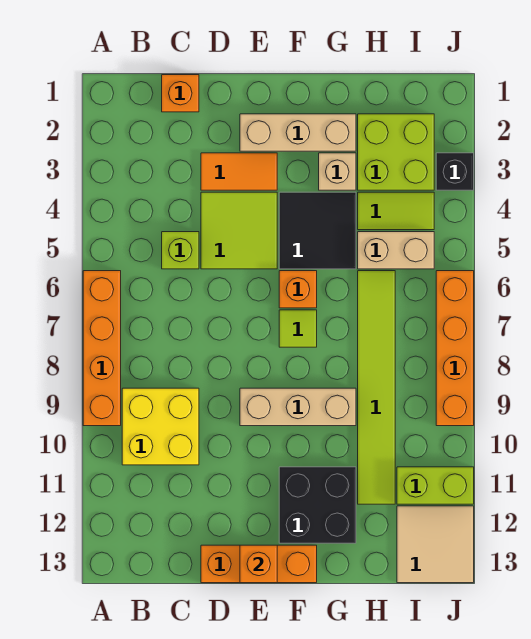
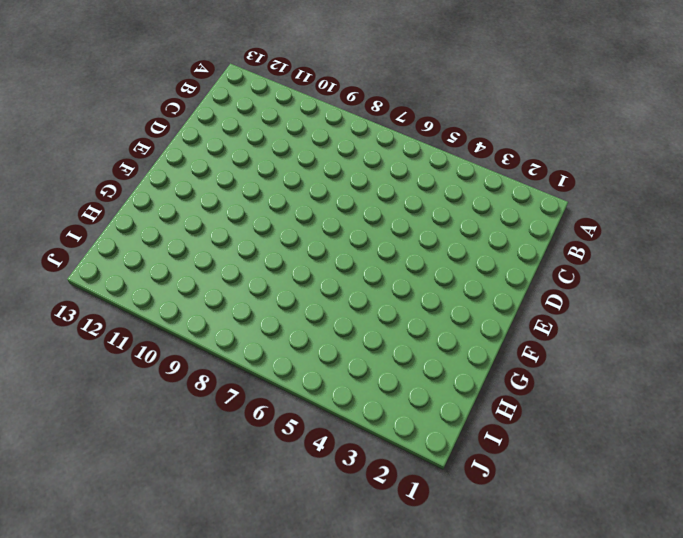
none -> orange 1x4 brick [83,271,121,426]
none -> yellow 2x2 brick [122,388,199,465]
none -> orange 1x1 brick [162,75,199,112]

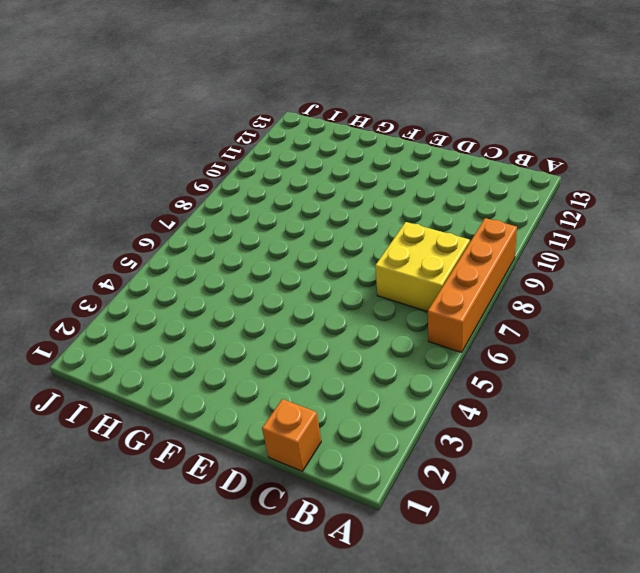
yellow 2x2 brick [375,222,470,312] -> yellow 2x2 brick moved to [122,388,199,465]
none -> lime 1x1 brick [162,232,199,269]
none -> orange 1x2 tile [201,153,277,190]
none -> lime 2x2 tile [201,192,277,269]

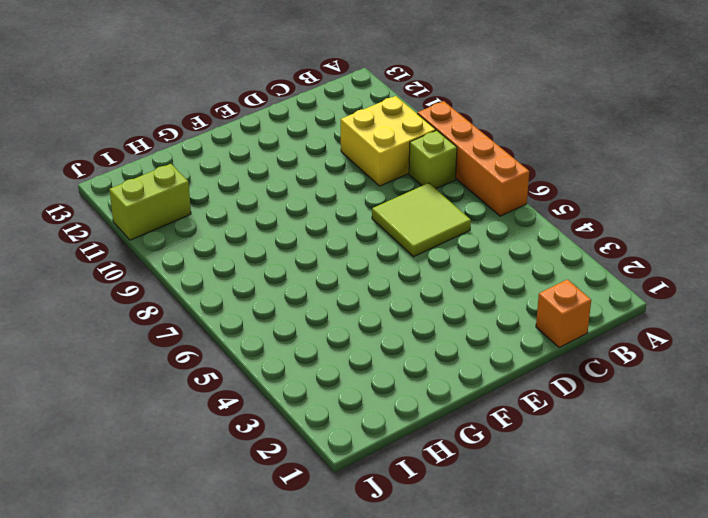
lime 1x1 brick [409,130,457,189] -> lime 1x1 brick moved to [162,232,199,269]
lime 2x2 tile [372,183,471,257] -> lime 2x2 tile moved to [201,192,277,269]
none -> orange 1x2 tile [201,153,277,190]
none -> orange 1x3 brick [201,545,317,583]
none -> tan 1x3 brick [240,114,356,151]

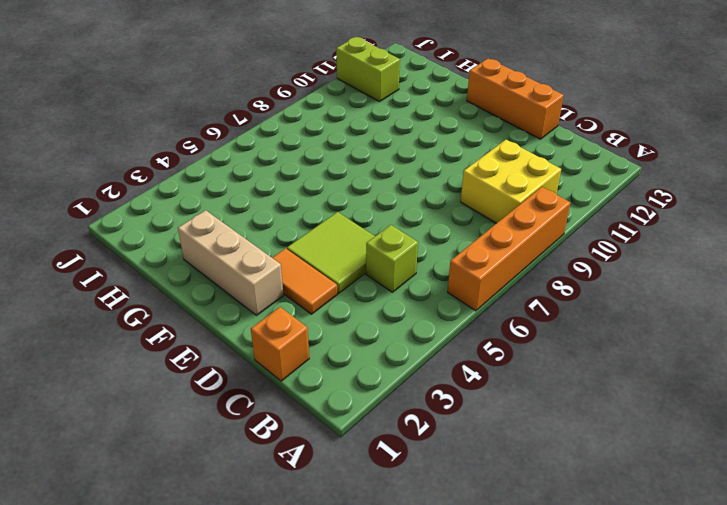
none -> tan 1x3 brick [240,388,356,426]
none -> black 2x2 tile [279,192,356,269]
none -> orange 1x1 brick [279,271,317,308]

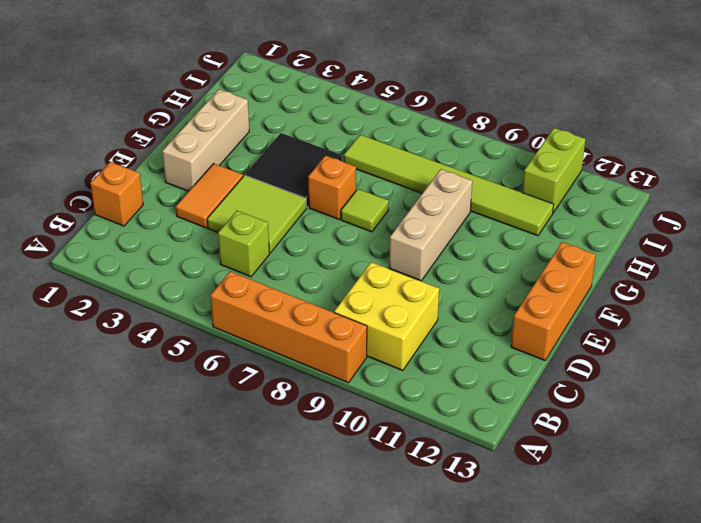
none -> black 2x2 brick [279,467,356,543]
none -> tan 1x1 brick [319,153,356,190]
none -> lime 2x2 brick [358,114,434,190]

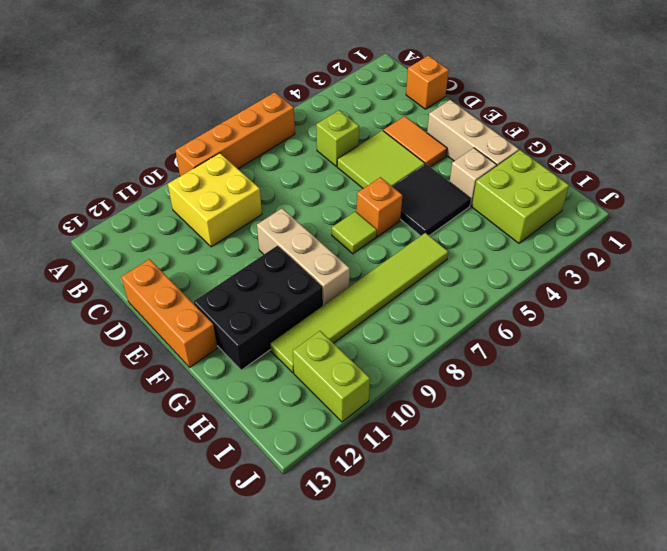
black 2x3 brick [194,246,323,370] -> black 2x2 brick [279,467,356,543]
none -> lime 1x2 tile [358,192,434,230]
none -> tan 1x2 brick [358,232,434,269]
none -> tan 2x2 tile [397,506,474,583]

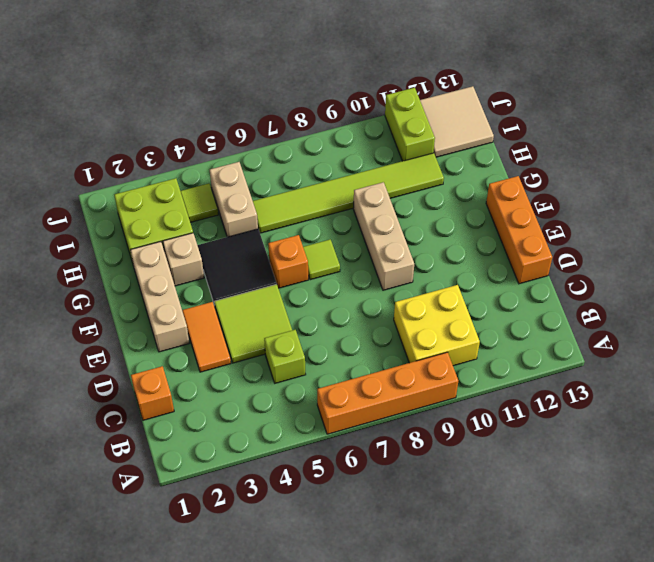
lime 1x1 tile [181,184,218,222] -> lime 1x2 tile [358,192,434,230]
none -> black 2x2 brick [279,467,356,543]
none -> black 1x1 brick [436,153,474,190]
none -> orange 1x4 brick [436,271,474,426]

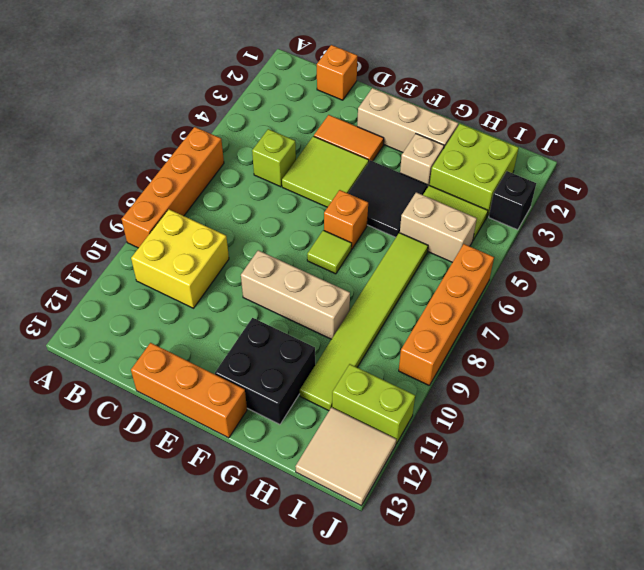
none -> orange 1x1 brick [240,545,277,583]

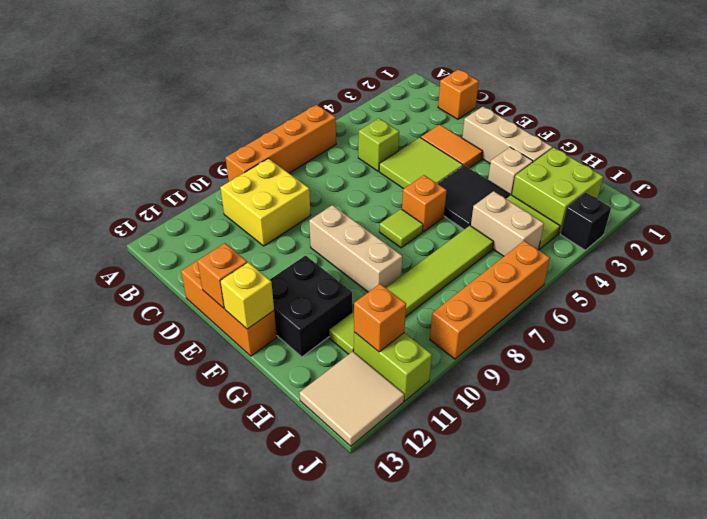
yellow 1x1 brick [221,262,274,329] -> none
orange 1x1 brick [354,284,406,352] -> none

